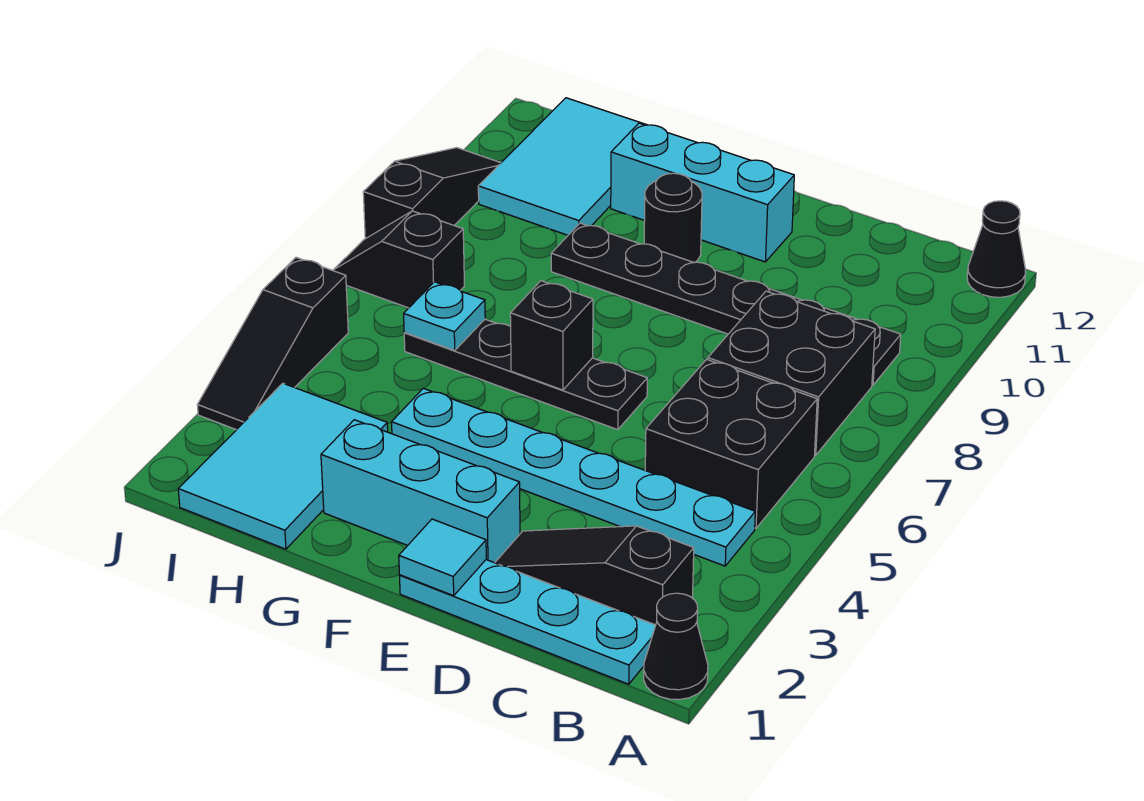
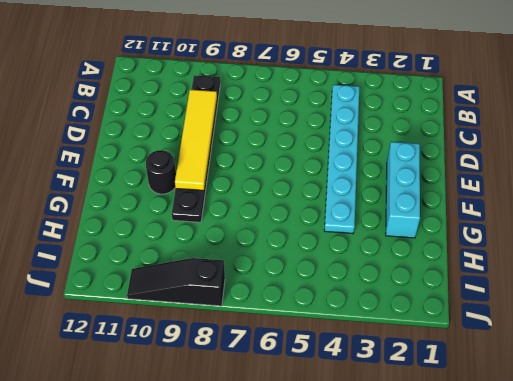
yellow 1x4 tile [175,90,217,191] -> none
none -> black 1x1 cone [644,593,708,700]
none -> black 1x1 cone [967,201,1026,297]
none -> cyan 1x4 plate [400,560,656,684]

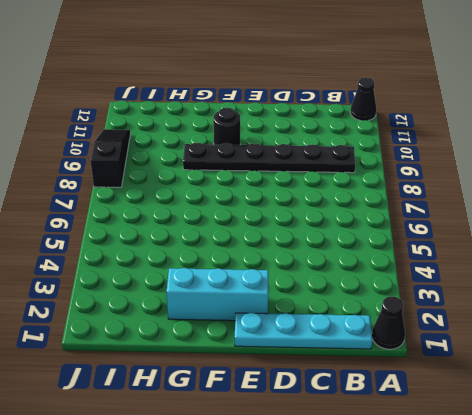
none -> black 1x3 slope [495,526,694,625]
none -> cyan 1x6 plate [392,388,755,566]
none -> black 2x2 brick [645,359,817,528]

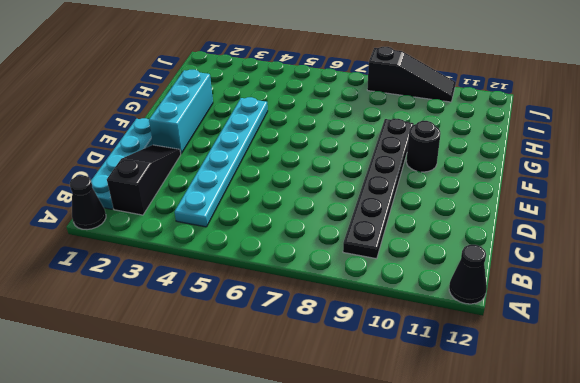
none -> black 2x2 brick [645,359,817,528]
none -> black 2x2 brick [708,291,875,455]
none -> black 1x4 plate [404,319,647,430]

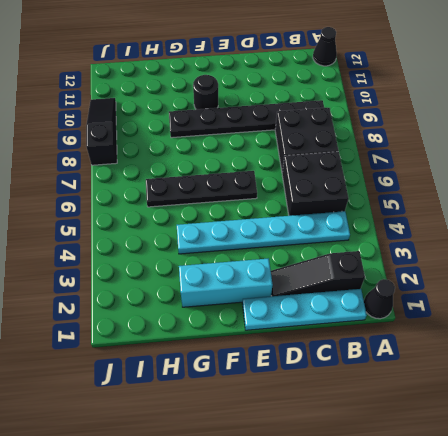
none -> cyan 1x3 brick [611,123,794,262]
none -> cyan 2x3 tile [178,383,388,549]
none -> cyan 2x3 tile [478,98,646,235]

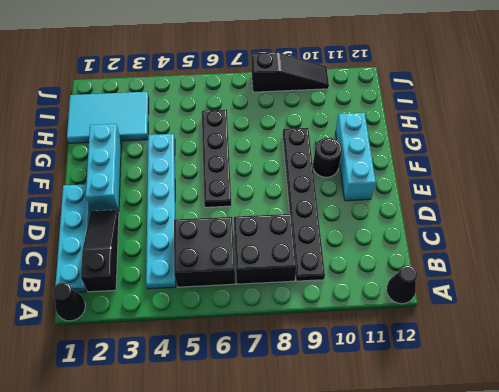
none -> cyan 2x3 tile [478,98,646,235]
none -> black 1x2 slope [333,211,464,308]
none -> black 1x3 slope [197,258,348,430]

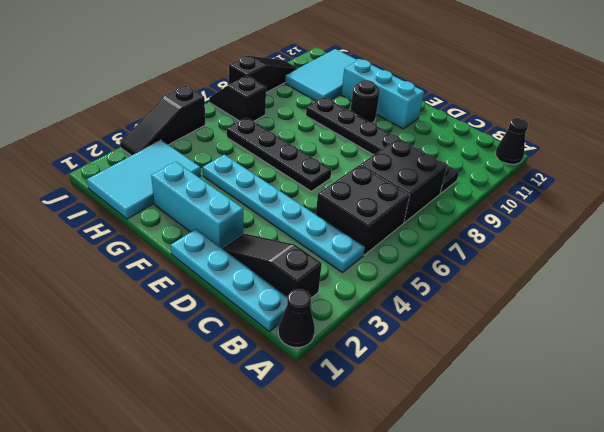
none -> cyan 1x1 tile [399,519,486,596]
none -> black 1x1 brick [510,281,593,390]
none -> cyan 1x1 plate [404,282,485,351]

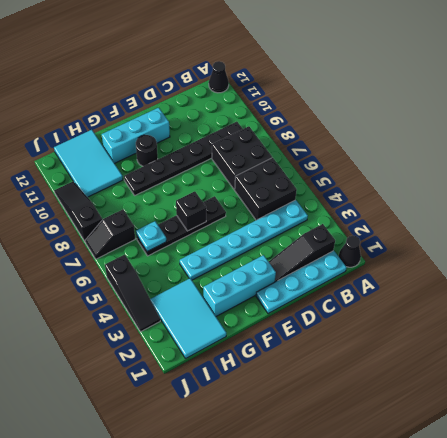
none -> cyan 1x1 tile [399,519,486,596]

